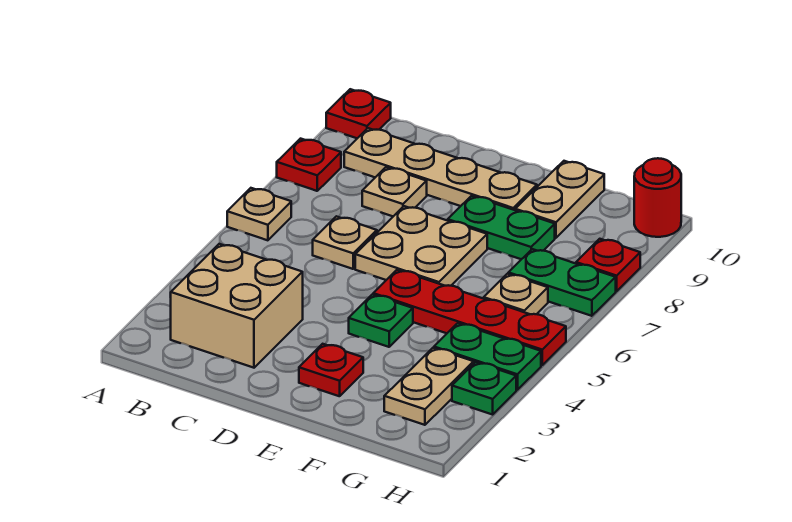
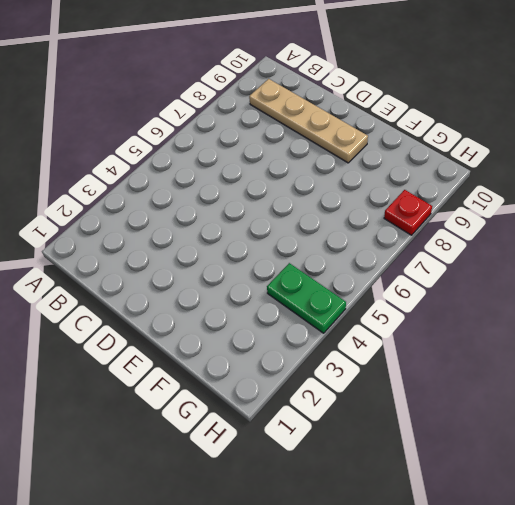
none -> tan 1x1 plate [227,188,291,240]
none -> red 1x1 plate [277,139,341,191]
none -> red 1x1 plate [326,89,391,138]

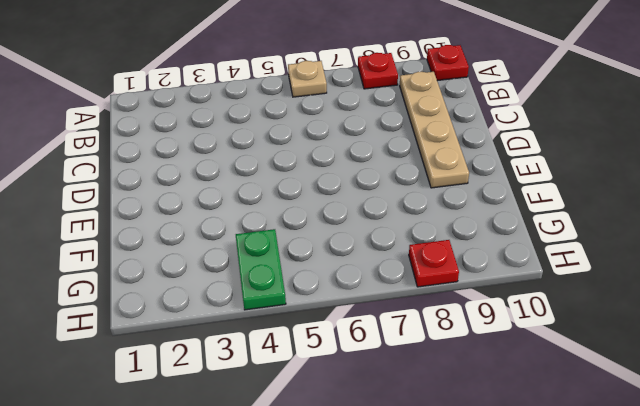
none -> tan 2x2 brick [171,244,303,368]
none -> tan 1x1 plate [313,216,377,269]
none -> tan 1x1 plate [362,167,427,216]

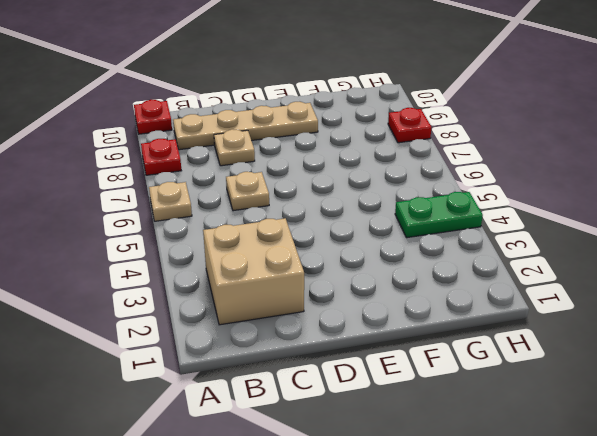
none -> tan 2x2 plate [355,206,487,286]
none -> red 1x1 plate [299,344,363,396]
none -> green 1x1 plate [349,294,413,347]

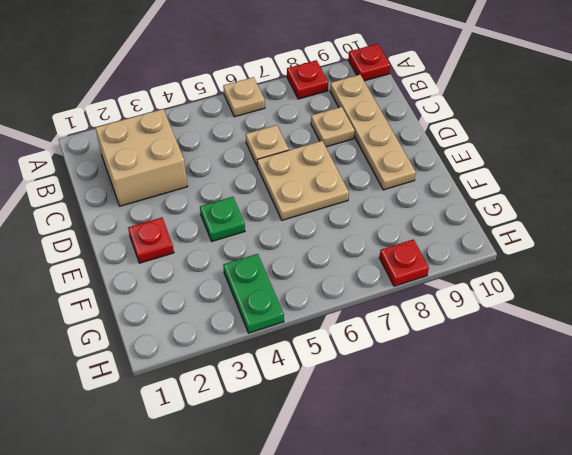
none -> red 1x4 plate [373,270,566,365]
none -> green 1x2 plate [448,196,555,259]
none -> tan 1x2 plate [515,161,604,238]

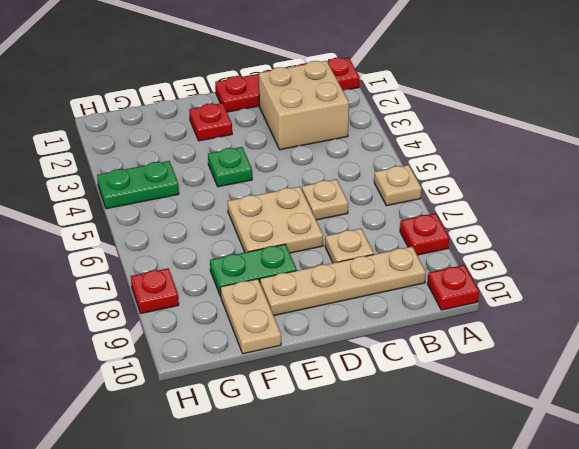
red 1x4 plate [215,57,360,112] -> red 1x4 plate moved to [373,270,566,365]
none -> tan 1x2 plate [384,348,474,425]
none -> tan 1x1 plate [484,274,548,314]
none -> green 1x2 plate [508,249,616,316]

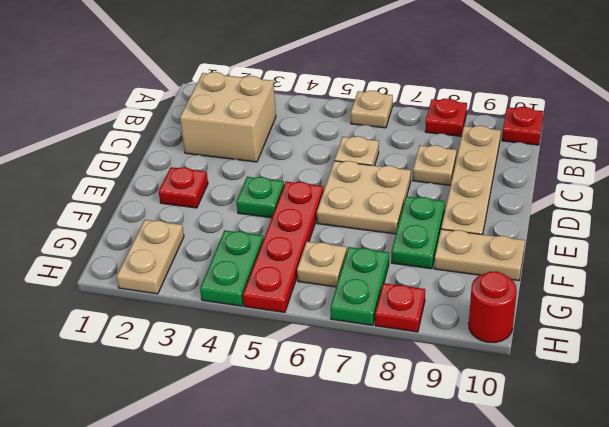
tan 1x2 plate [116,220,184,294] -> tan 1x2 plate turned to [384,348,474,425]
none -> green 1x1 plate [452,362,516,415]

